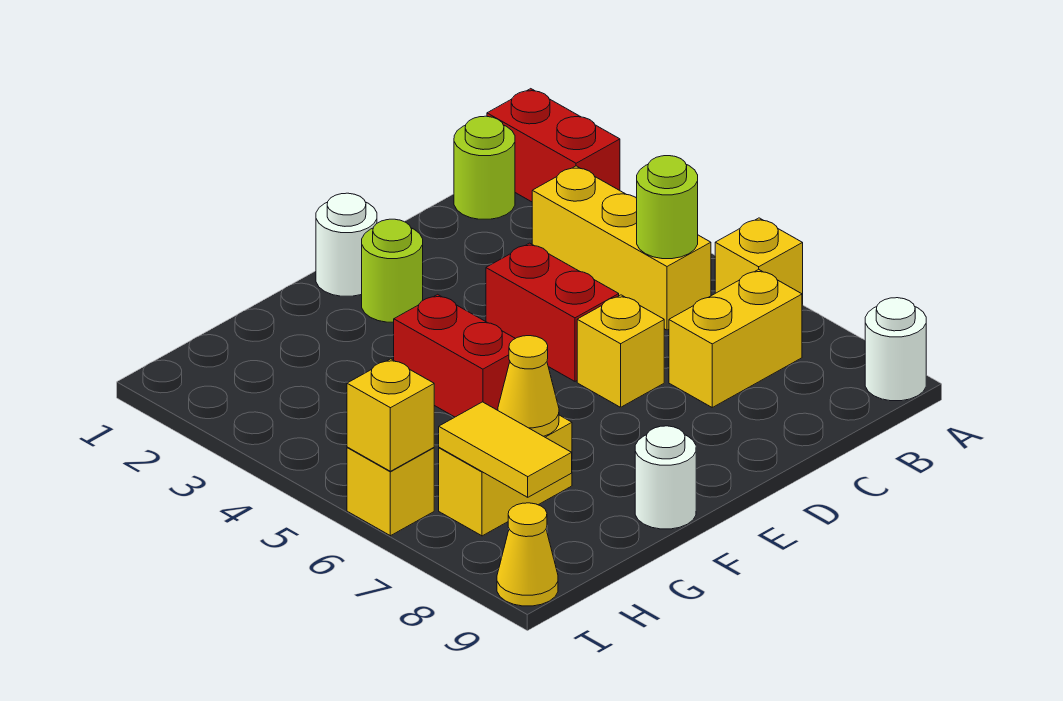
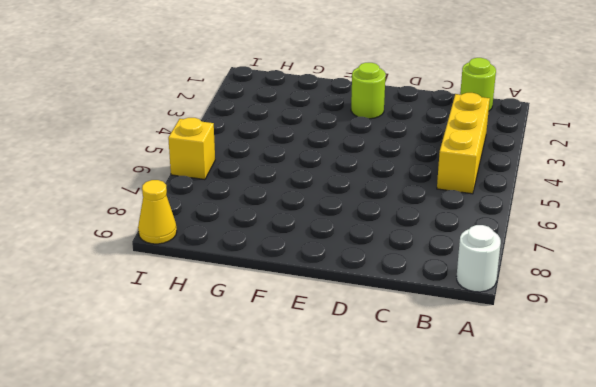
none -> red 1x2 brick [487,89,620,202]
none -> yellow 1x1 brick [715,218,803,306]
none -> yellow 1x2 brick [669,269,802,407]

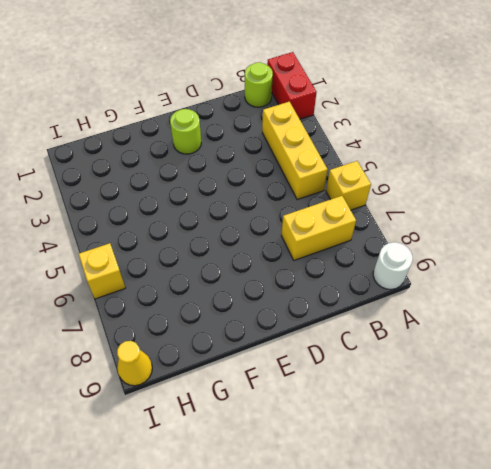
none -> red 1x2 brick [486,243,619,381]
none -> yellow 1x1 brick [577,295,664,407]
none -> white 1x1 round brick [316,193,377,296]

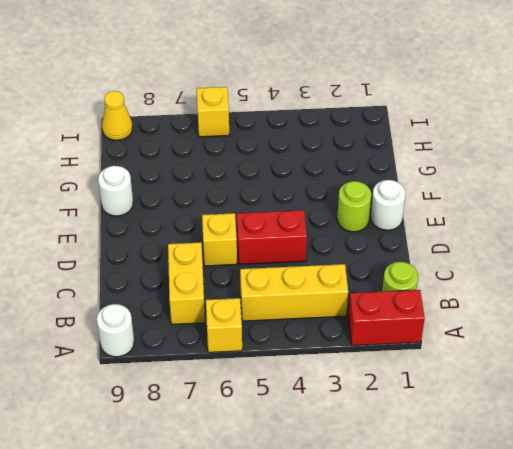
none -> red 1x2 brick [394,294,515,417]
none -> yellow 1x2 brick [439,415,572,536]
none -> lime 1x1 round brick [637,156,698,259]

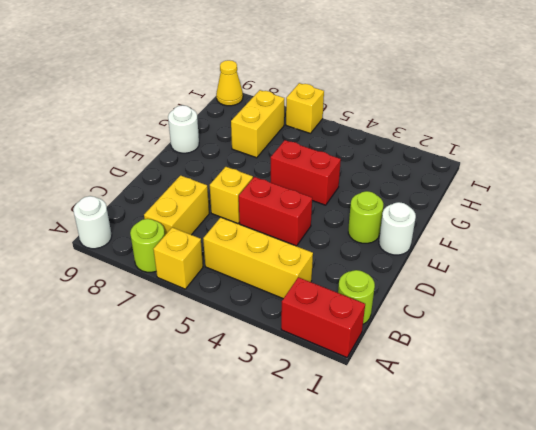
lime 1x1 round brick [130,219,165,272] -> lime 1x1 round brick moved to [637,156,698,259]
none -> yellow 1x1 cone [498,336,559,436]
none -> yellow 1x2 tile [439,402,572,497]
none -> yellow 1x1 brick [347,359,434,471]

